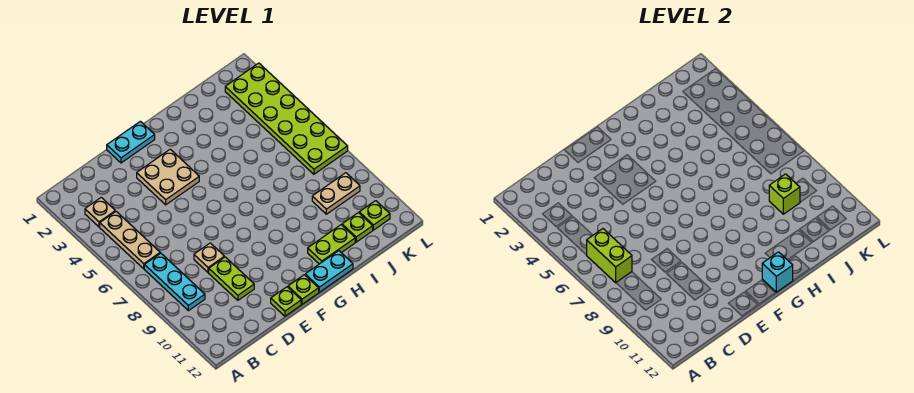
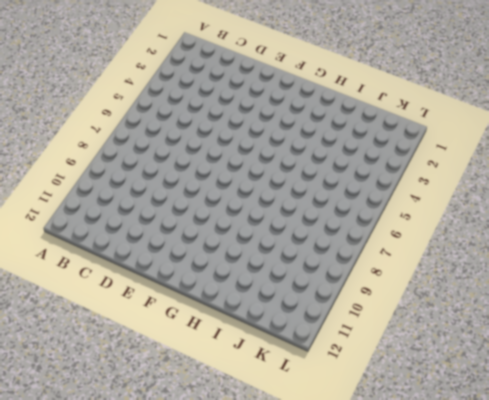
none -> tan 1x1 plate [85,197,115,227]
none -> tan 1x3 plate [100,212,160,269]
none -> cyan 1x3 plate [144,253,205,311]

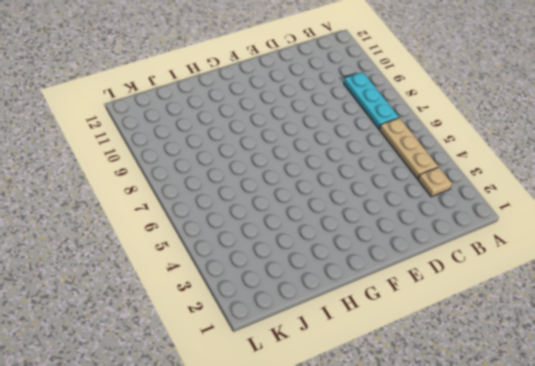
none -> tan 1x1 plate [194,243,224,273]
none -> lime 1x2 plate [209,257,254,300]
none -> cyan 1x2 plate [107,121,155,163]

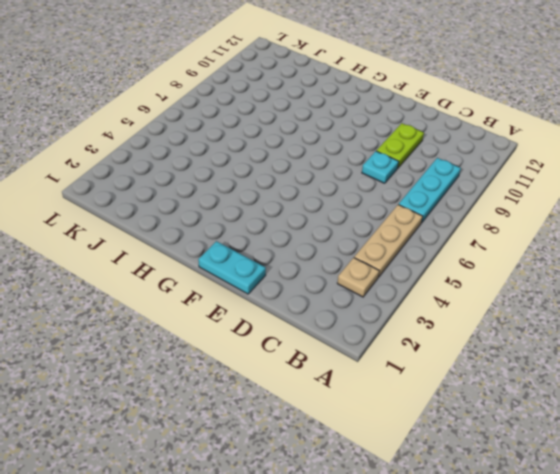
cyan 1x1 plate [362,151,399,183] -> tan 1x1 plate [194,243,224,273]
none -> tan 2x2 plate [137,149,199,205]
none -> lime 1x1 plate [271,287,301,316]
none -> lime 1x1 plate [288,275,319,304]

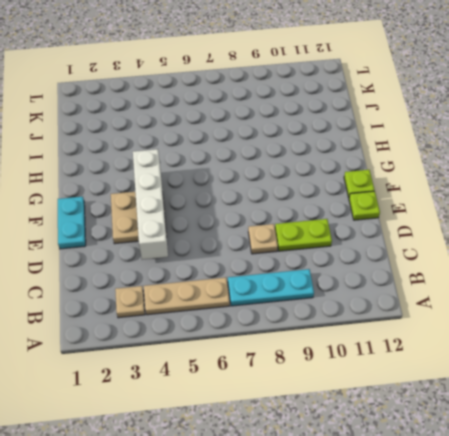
white 1x4 brick [133,149,168,260] -> none
none -> cyan 1x2 plate [305,251,353,292]
none -> lime 1x2 plate [308,225,355,264]
none -> tan 1x2 plate [312,173,360,214]

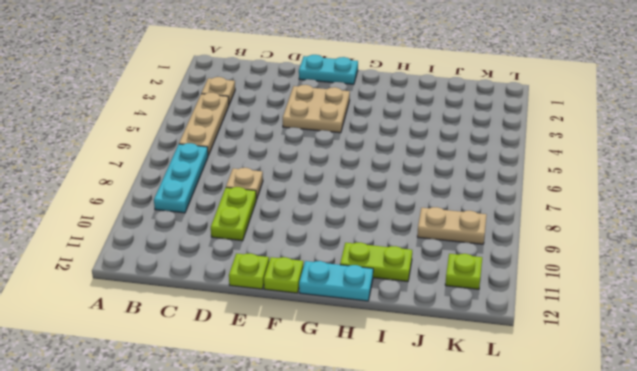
none -> lime 1x1 plate [342,213,373,242]
none -> lime 2x6 plate [225,63,348,174]
none -> lime 1x2 brick [587,229,632,283]

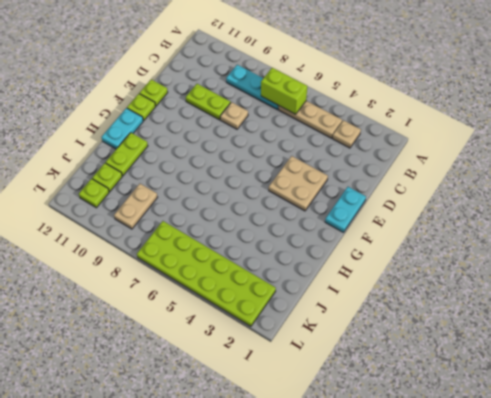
none -> cyan 1x1 brick [762,252,793,292]
none -> lime 1x1 brick [769,174,800,214]

